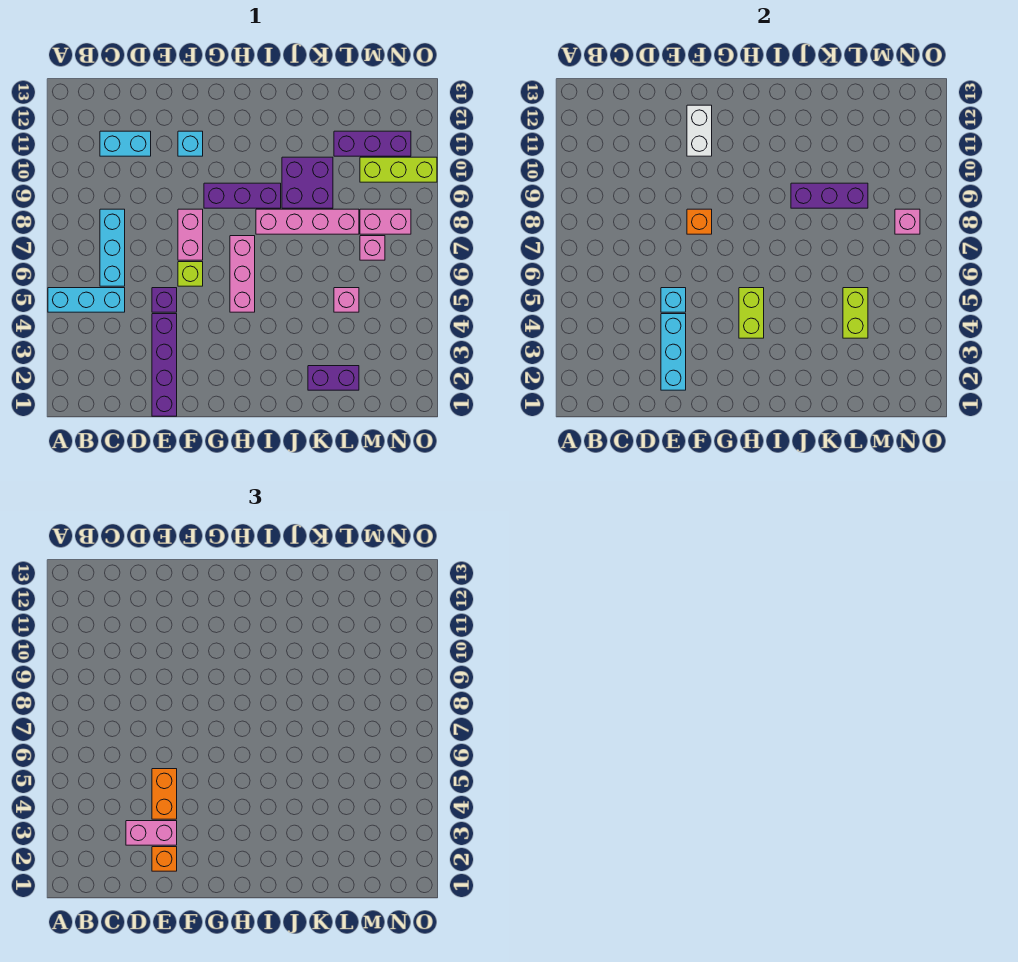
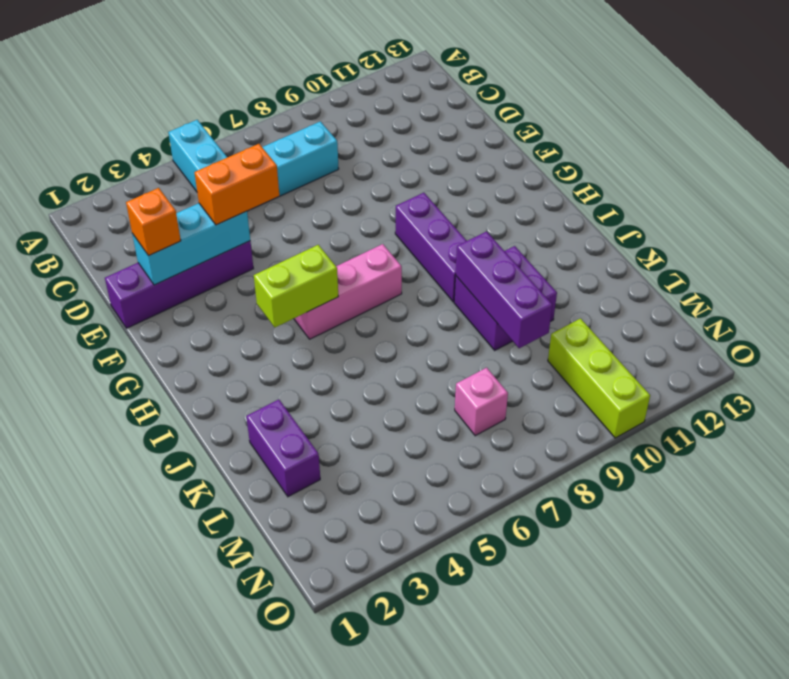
none -> cyan 1x2 brick [100,131,151,156]
none -> purple 1x1 brick [152,288,177,312]
none -> lime 1x1 brick [178,262,203,286]

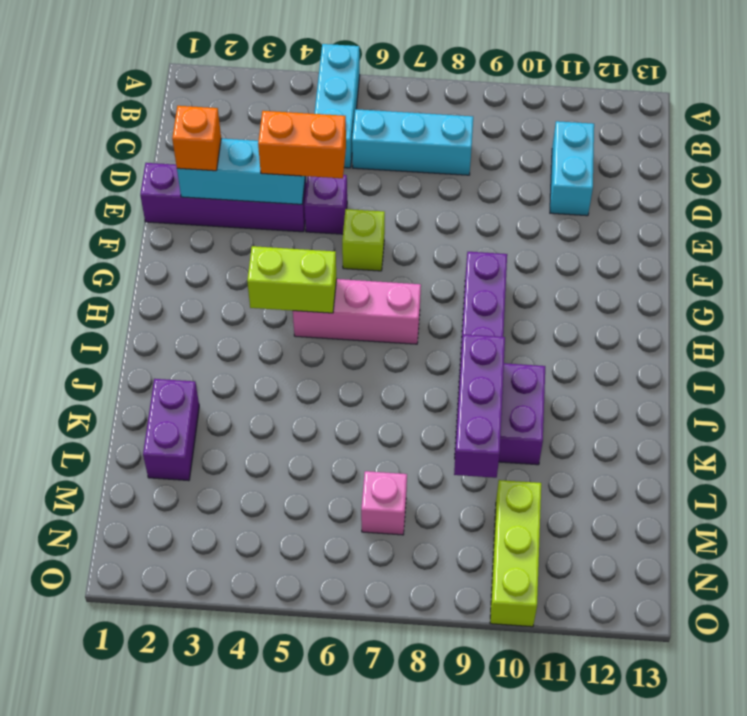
none -> pink 1x2 brick [178,209,203,260]
none -> cyan 1x1 brick [178,131,203,156]
none -> pink 1x4 brick [256,209,359,234]

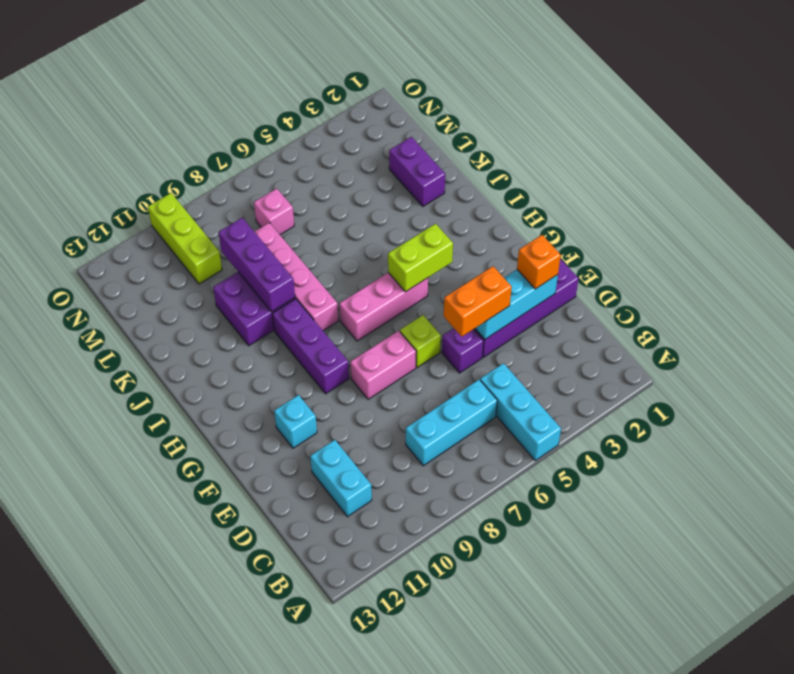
none -> pink 1x1 brick [334,288,359,312]
none -> purple 1x3 brick [334,131,411,156]
none -> pink 1x2 brick [360,209,411,234]

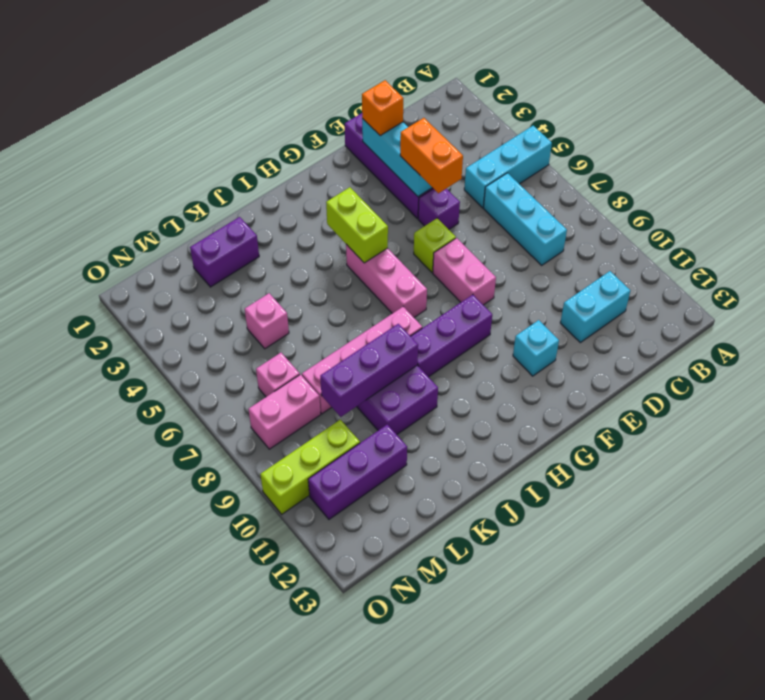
none -> cyan 1x1 brick [661,288,686,312]
none -> orange 1x1 brick [687,209,712,234]
none -> white 1x2 brick [687,105,712,156]

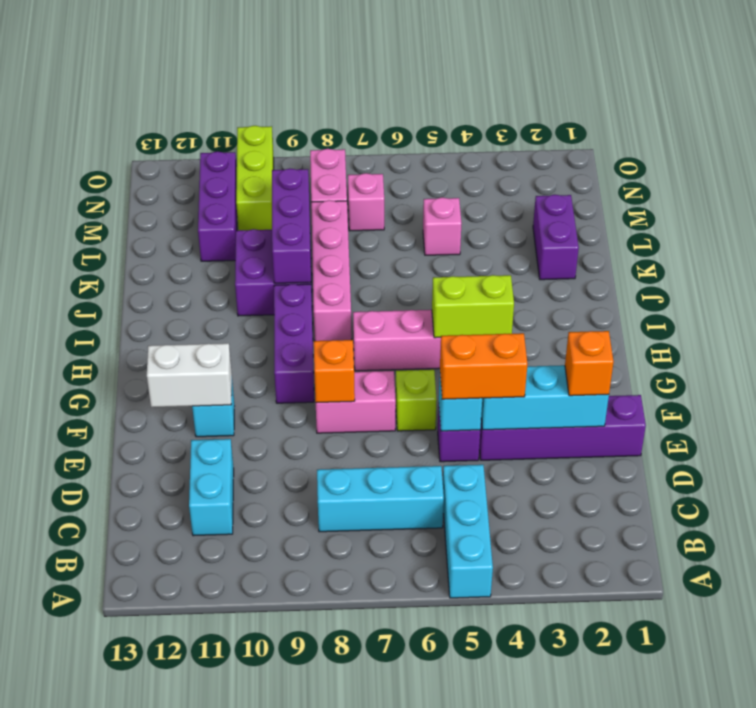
none -> lime 1x2 brick [843,288,868,338]
none -> pink 1x1 brick [895,209,920,234]
none -> pink 1x2 brick [126,821,177,845]

